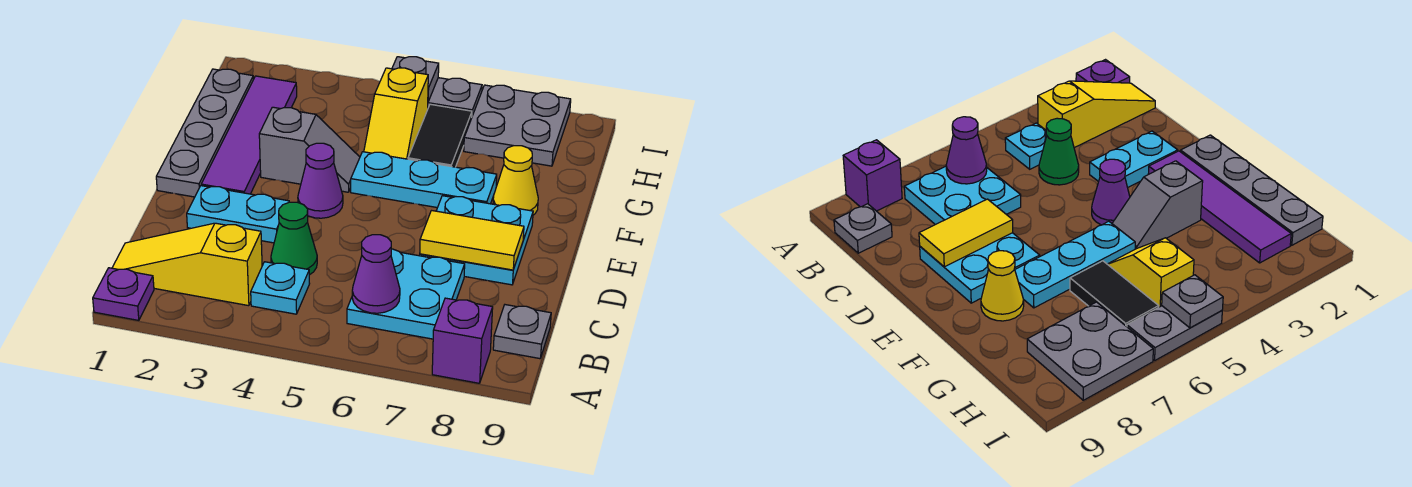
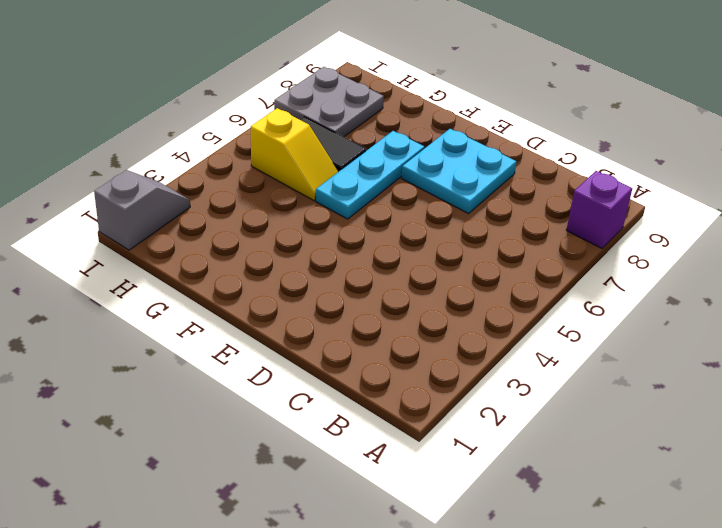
grey 1x2 slope [94,170,190,250] -> grey 1x2 slope moved to [259,107,360,192]
none -> purple 1x1 plate [93,268,154,320]
none -> yellow 1x3 slope [112,223,262,306]
none -> cyan 1x1 plate [251,262,310,314]

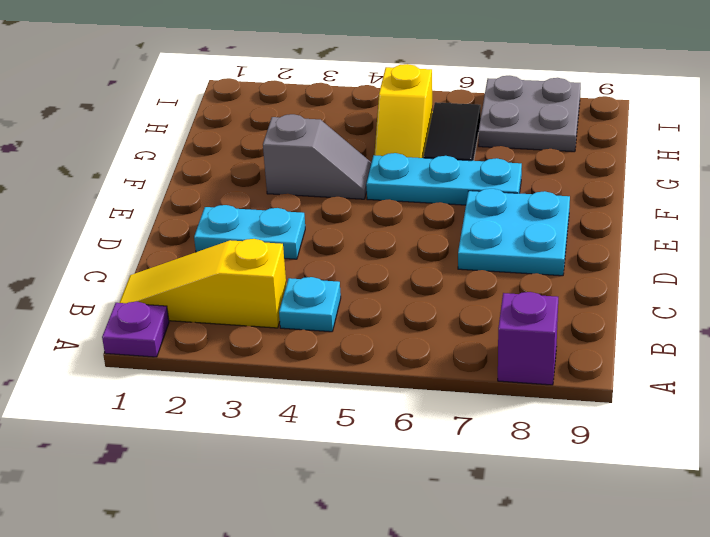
none -> cyan 2x2 plate [347,249,465,339]
none -> grey 1x1 plate [493,305,551,359]
none -> green 1x1 cone [271,202,317,275]

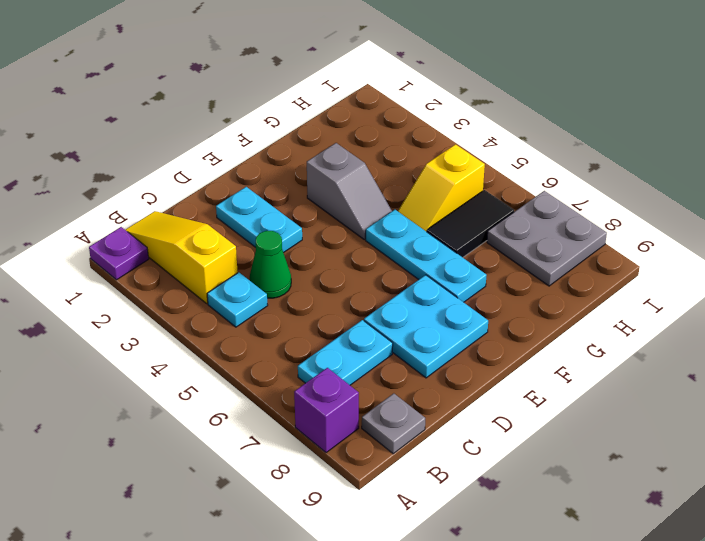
cyan 1x2 plate [298,320,393,385] -> cyan 2x2 plate [347,249,465,339]
none -> grey 1x4 plate [156,69,253,197]
none -> purple 1x4 tile [201,76,297,194]
none -> purple 1x1 cone [298,143,343,218]

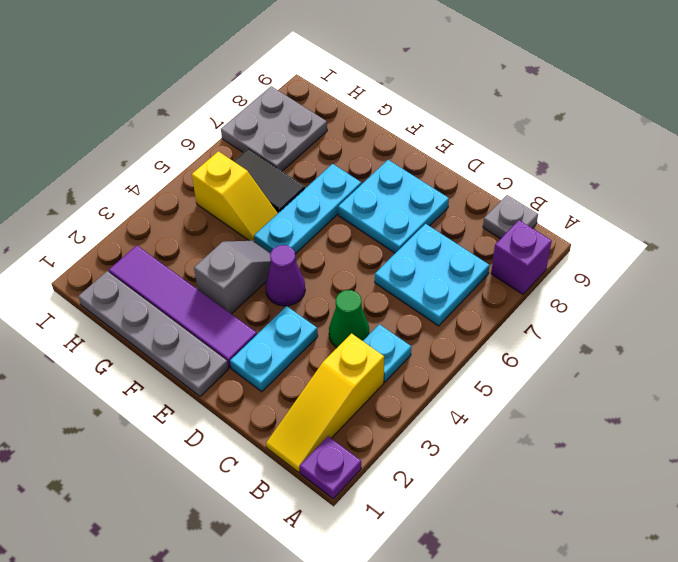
none -> yellow 1x1 cone [493,146,538,215]
none -> grey 1x2 plate [428,78,482,116]
none -> purple 1x1 cone [352,235,400,313]

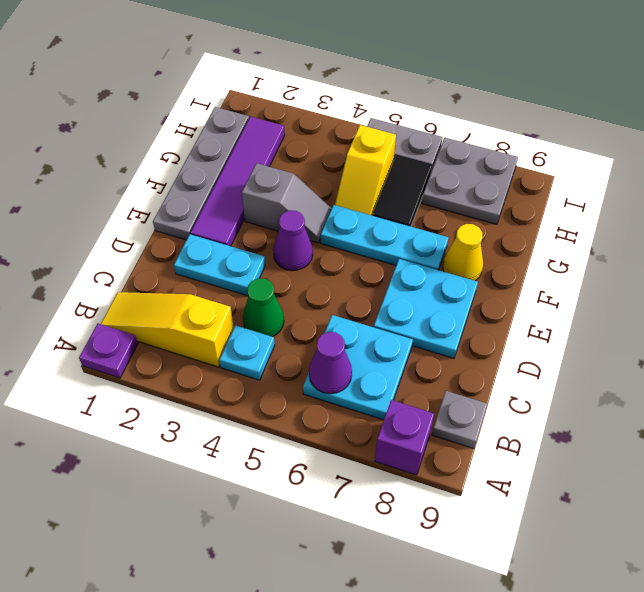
none -> yellow 1x2 tile [420,211,524,270]
none -> grey 1x1 plate [392,57,439,101]

